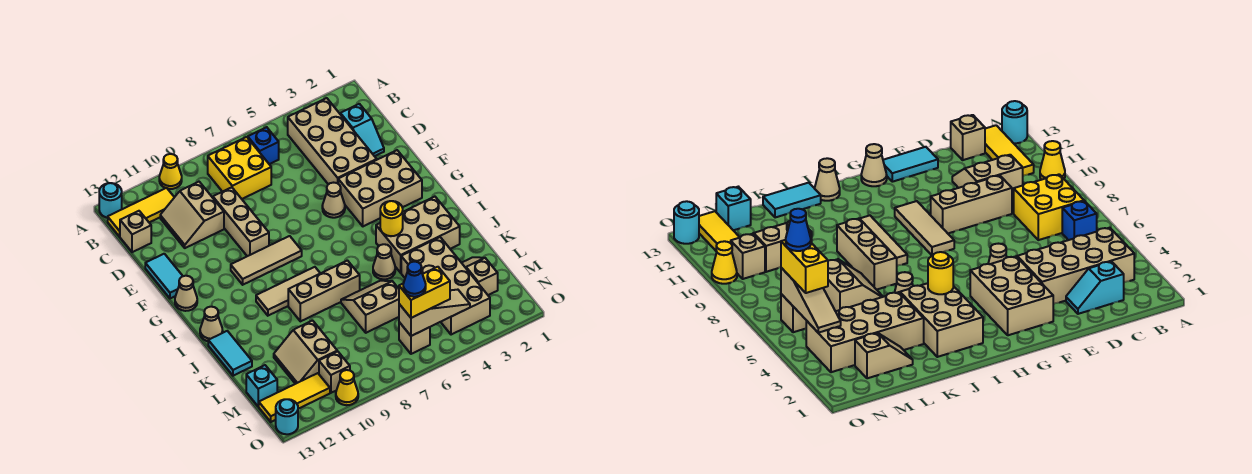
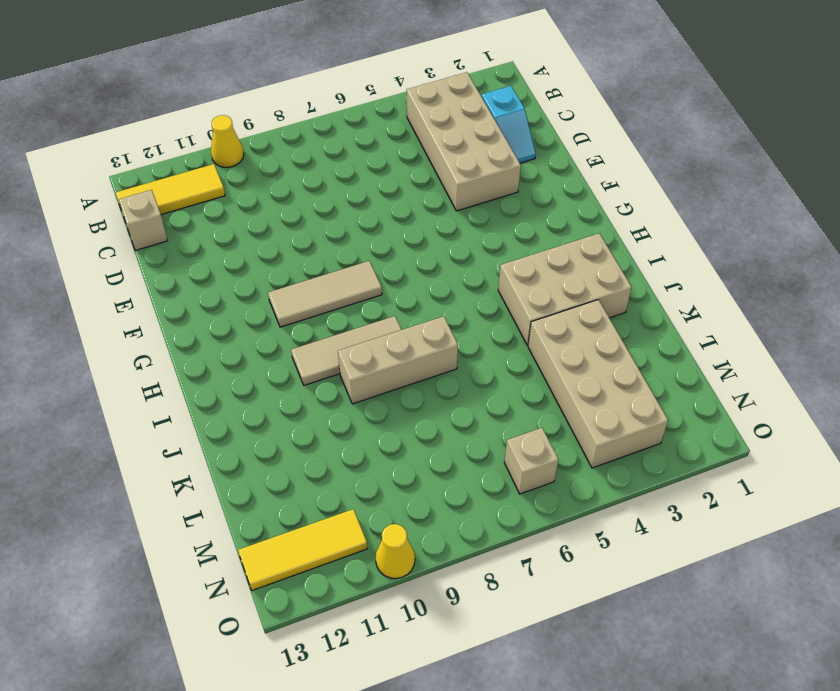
none -> cyan 1x1 round brick [99,183,122,218]
none -> blue 1x1 brick [248,127,279,164]
none -> yellow 2x2 brick [208,137,271,199]
none -> tan 2x2 slope [160,182,224,248]

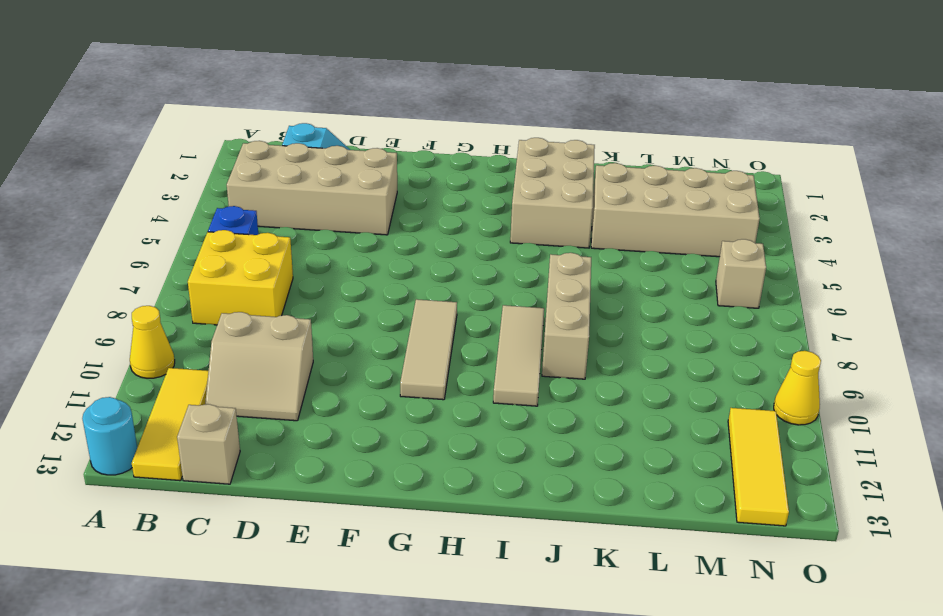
none -> tan 1x3 brick [213,187,269,256]
none -> cyan 1x2 tile [145,254,182,298]
none -> tan 2x3 brick [338,150,422,226]
none -> tan 1x1 cone [322,183,345,218]

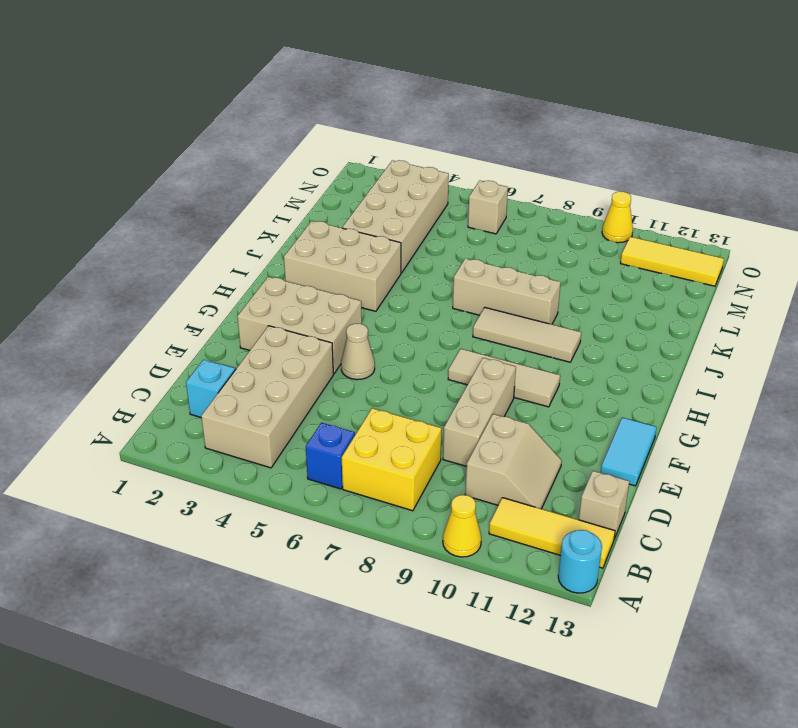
none -> tan 1x1 cone [175,276,197,311]
none -> tan 1x1 cone [200,307,223,341]
none -> tan 1x1 cone [373,244,395,279]
none -> cyan 1x2 tile [208,331,252,376]

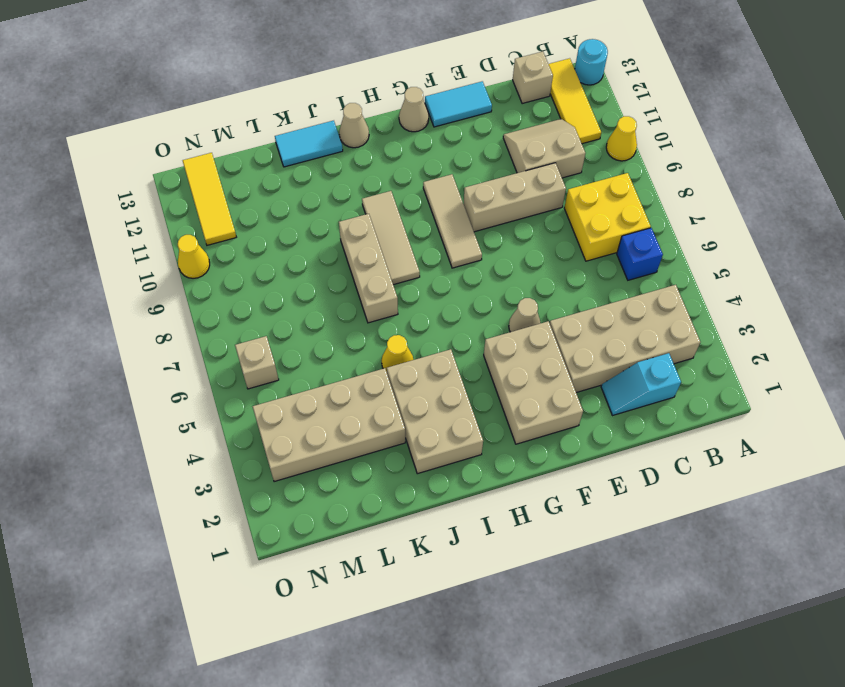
yellow 1x1 cone [382,335,413,372] -> tan 1x1 cone [373,244,395,279]
none -> tan 2x2 slope [341,281,399,333]
none -> tan 1x2 slope [462,257,498,295]
none -> tan 2x2 slope [274,321,337,384]
none -> cyan 1x1 brick [246,365,277,406]

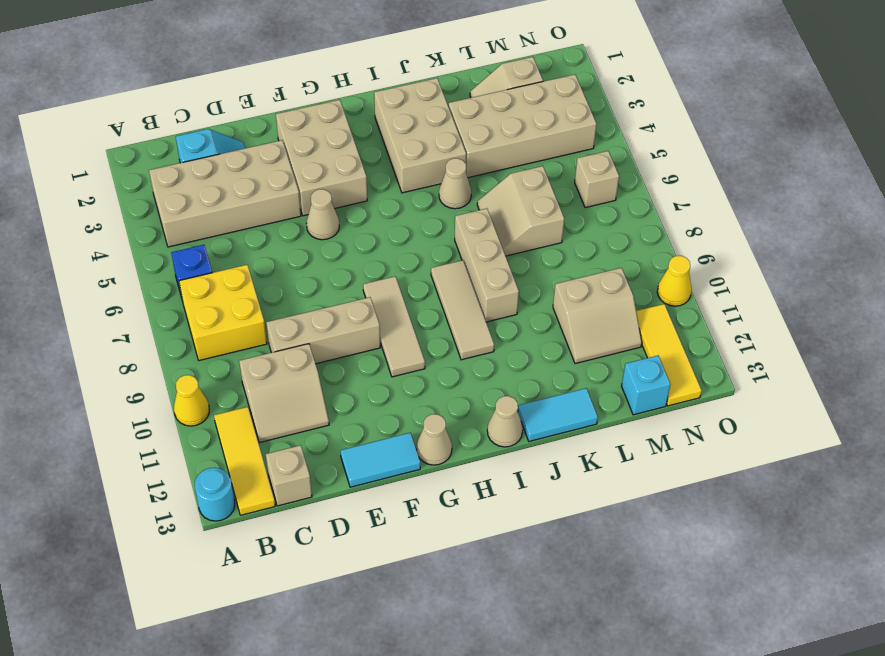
none -> tan 1x1 brick [319,351,350,393]
none -> cyan 1x1 round brick [276,399,298,434]
none -> yellow 1x1 round brick [380,201,403,236]
none -> tan 1x3 slope [399,290,470,336]

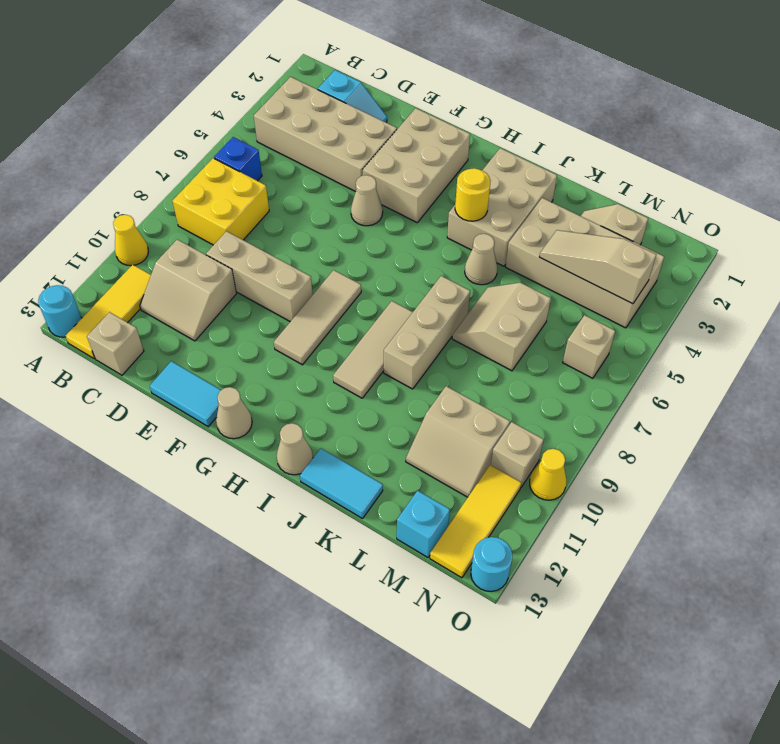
tan 1x3 slope [540,230,656,304] -> tan 1x3 slope turned to [399,290,470,336]
none -> yellow 1x2 brick [399,267,450,318]
none -> blue 1x1 cone [403,262,426,297]

